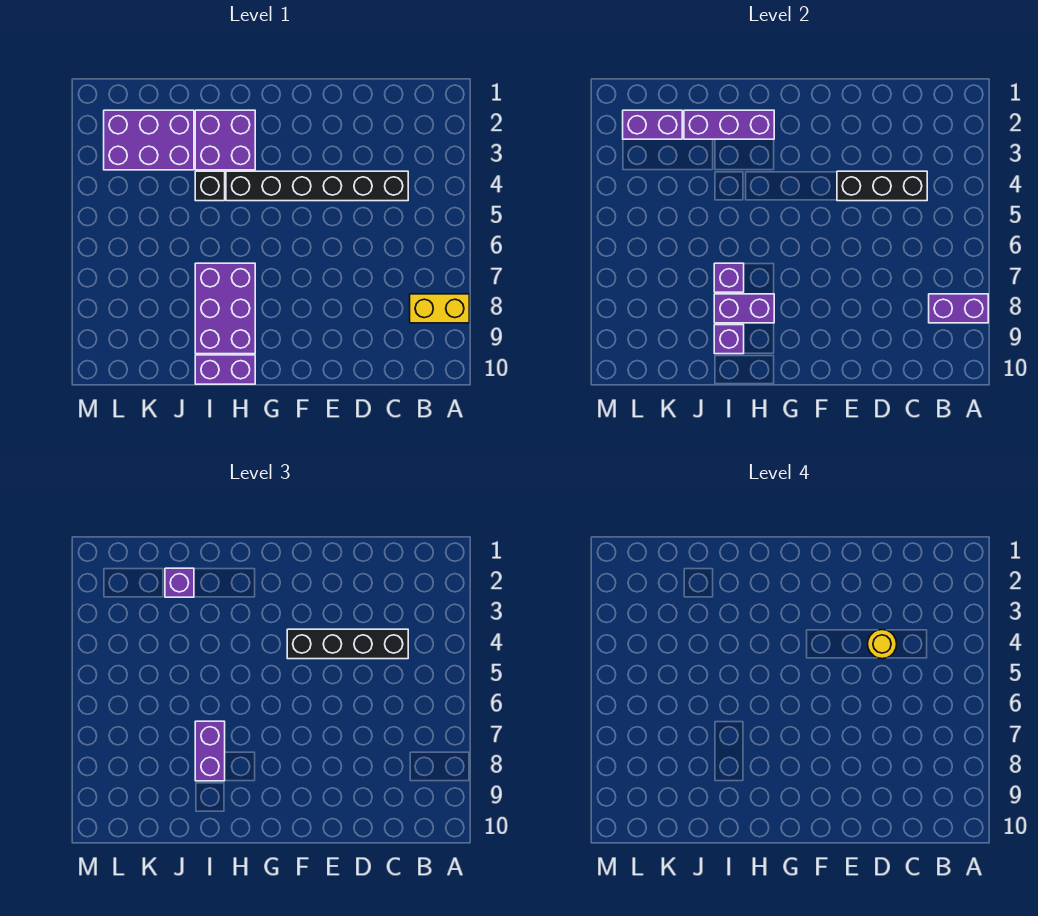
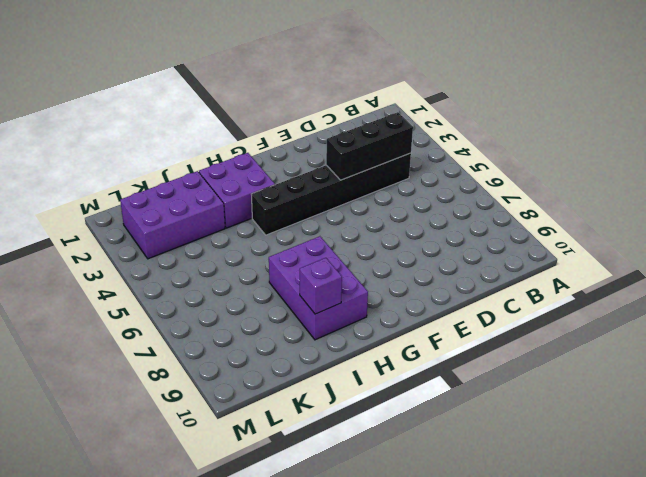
none -> yellow 1x2 brick [410,294,469,323]
none -> purple 1x2 brick [195,355,255,384]
none -> black 1x1 brick [195,171,225,201]

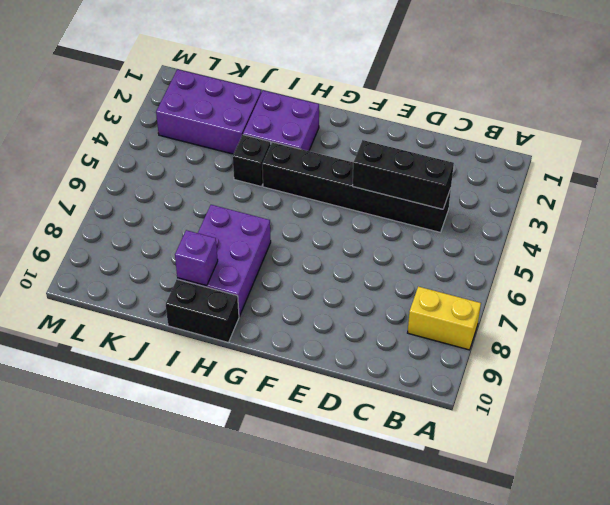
black 1x2 brick [166,279,239,342] -> purple 1x2 brick [195,355,255,384]
none -> purple 1x2 brick [929,294,988,323]
none -> purple 1x3 brick [684,110,774,139]
none -> purple 1x2 brick [714,294,774,323]

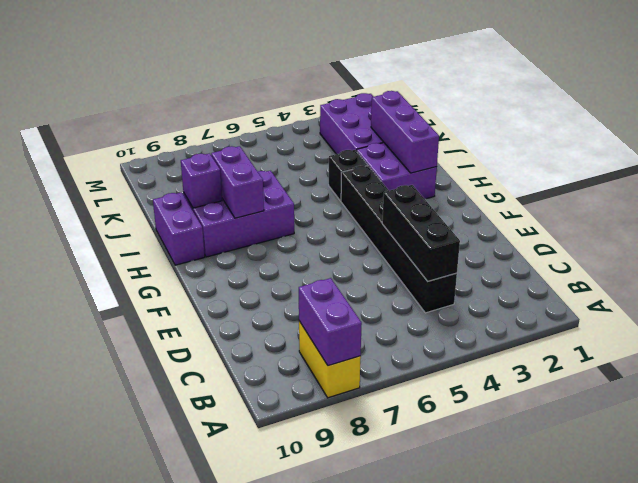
none -> purple 1x1 brick [714,263,744,292]
none -> purple 1x2 brick [623,110,682,139]
none -> black 1x4 brick [287,629,408,659]

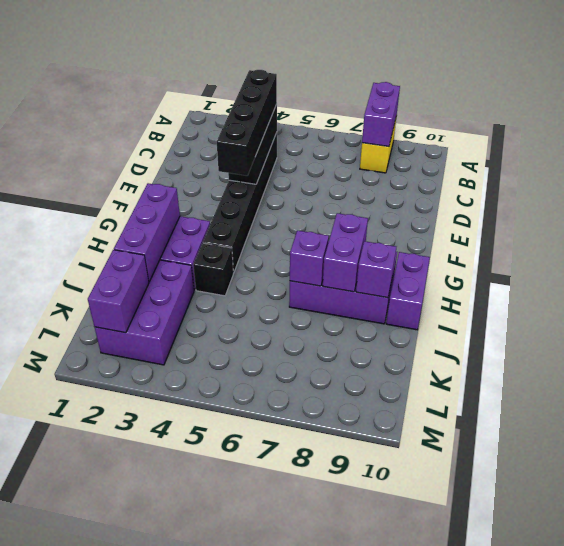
none -> purple 1x2 brick [195,721,225,781]
none -> purple 1x1 brick [165,568,194,597]
none -> yellow 1x1 round brick [868,630,897,659]

